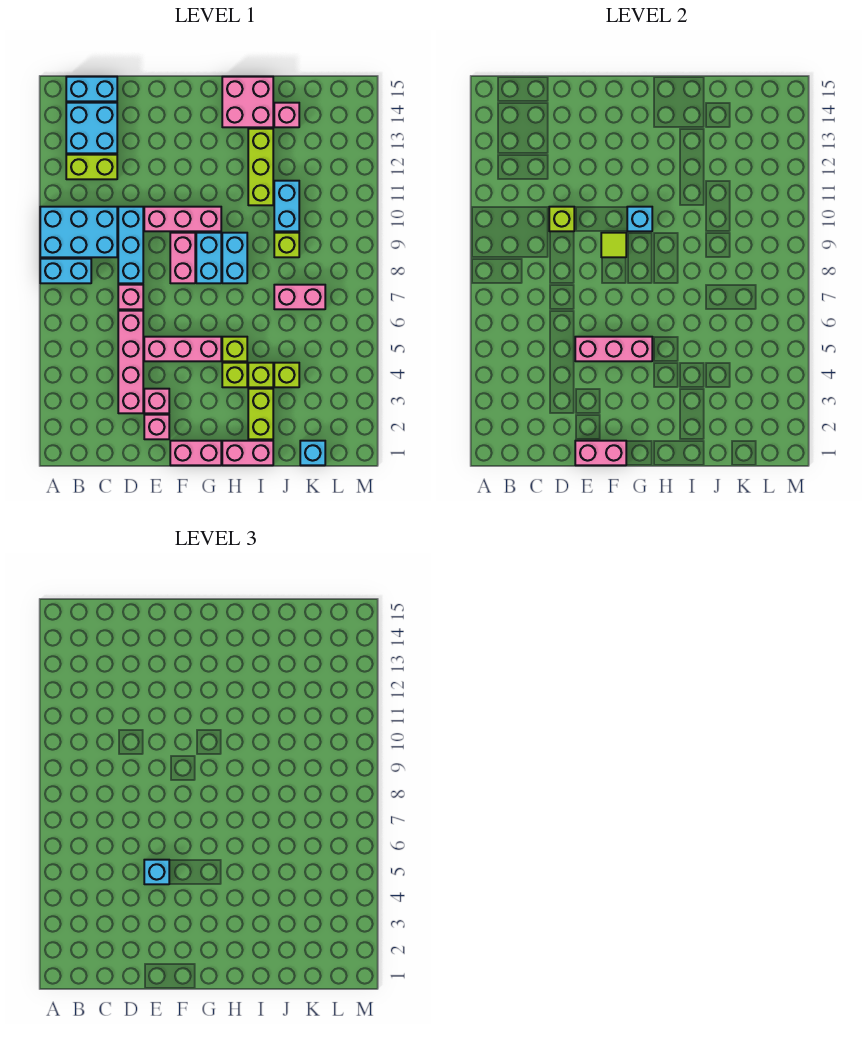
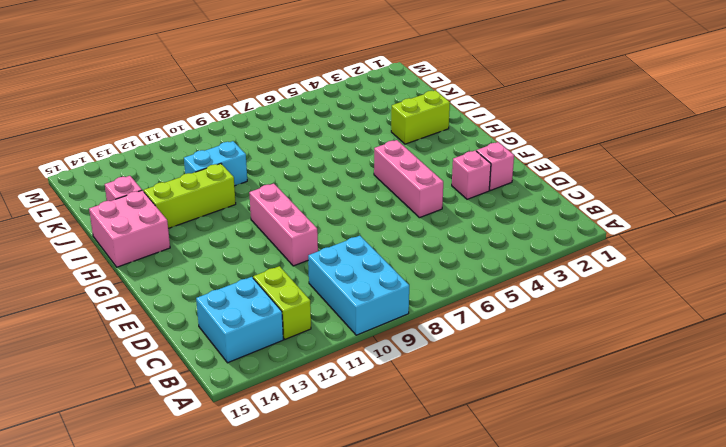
none -> cyan 1x2 brick [40,259,91,283]
none -> cyan 1x2 brick [66,77,117,101]
none -> pink 1x4 brick [118,311,143,413]
none -> pink 1x1 brick [118,285,143,309]

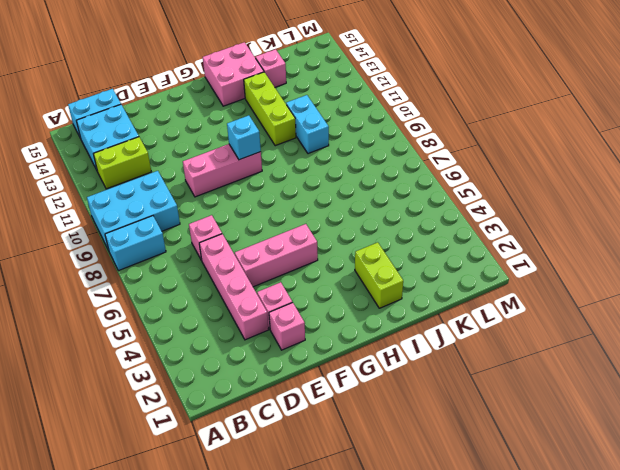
none -> cyan 1x3 brick [118,207,143,283]
none -> pink 1x2 brick [170,441,221,465]
none -> pink 1x2 brick [170,233,195,283]
none -> cyan 1x2 brick [196,233,221,283]

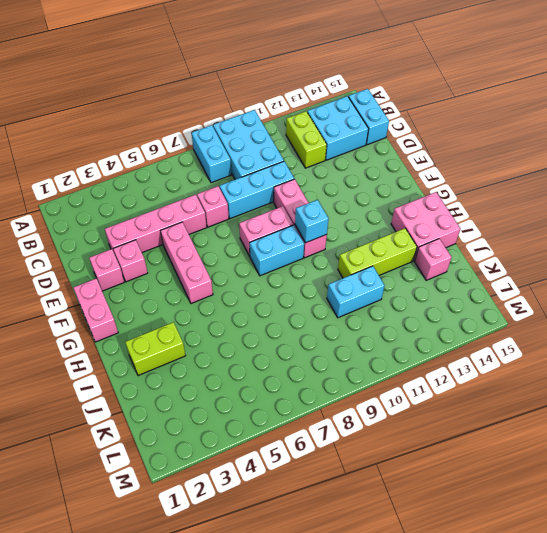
none -> pink 1x2 brick [222,441,273,465]
none -> lime 1x1 brick [222,363,247,387]
none -> lime 1x1 brick [222,337,247,361]
none -> cyan 1x2 brick [222,233,247,283]

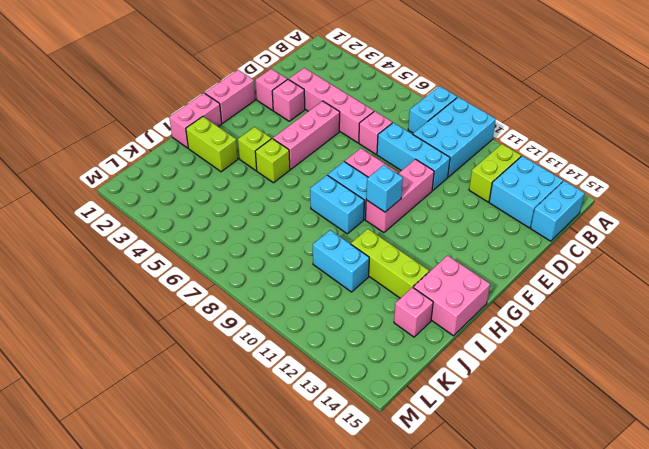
none -> lime 1x1 brick [248,363,273,387]
none -> lime 1x1 brick [274,363,299,387]
none -> pink 1x2 brick [274,285,325,309]
none -> lime 1x1 brick [274,233,299,257]

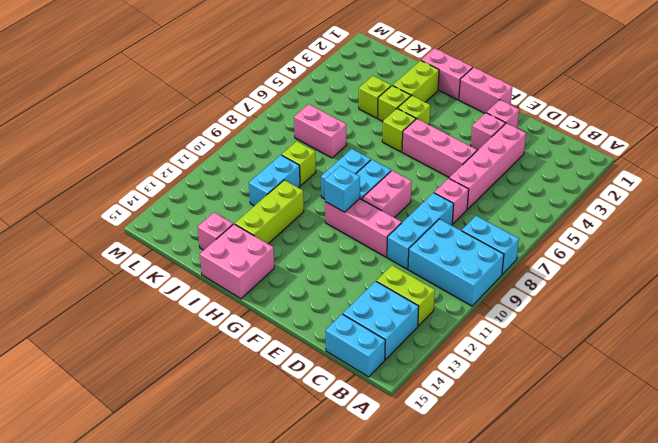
none -> cyan 1x1 brick [300,441,325,465]
none -> lime 1x1 brick [549,207,574,231]
none -> pink 1x2 brick [575,441,626,465]
none -> pink 1x3 brick [575,337,652,361]

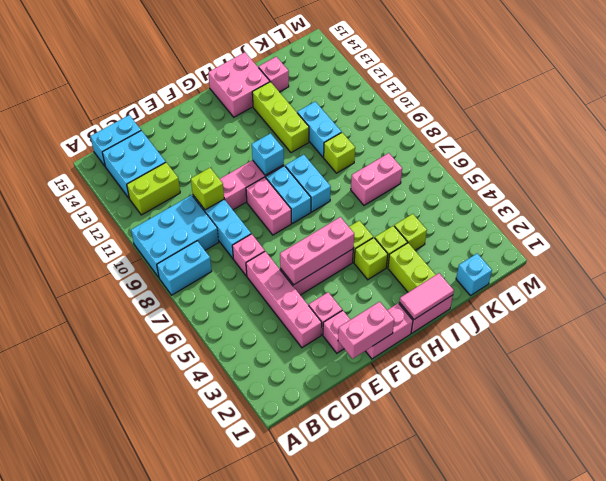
pink 1x2 tile [400,273,454,319] -> none
none -> lime 1x1 tile [601,233,626,257]
none -> cyan 1x1 brick [144,860,169,884]

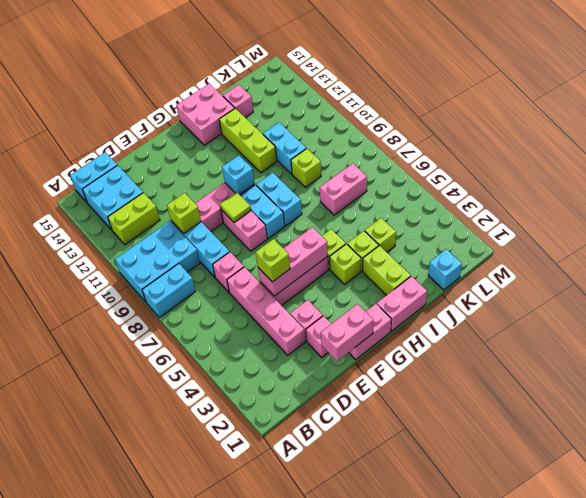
lime 1x1 brick [256,239,290,282] -> cyan 1x1 brick [144,860,169,884]

